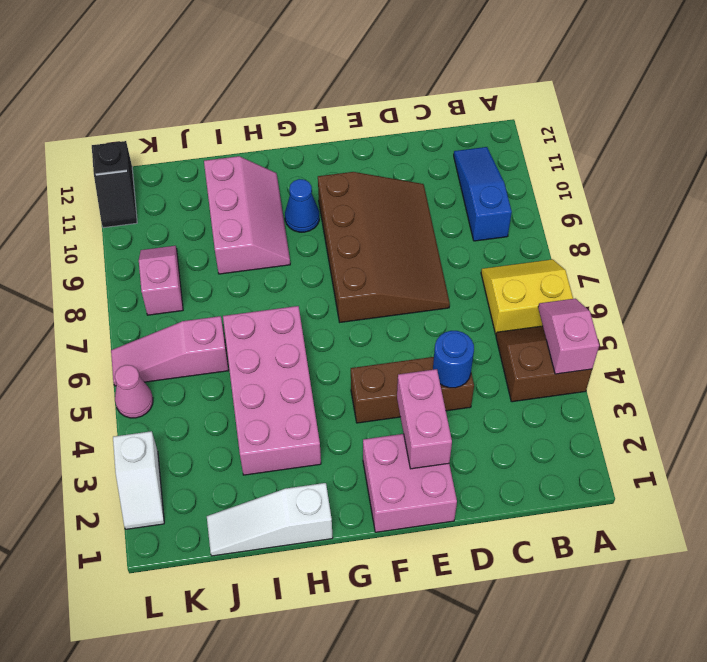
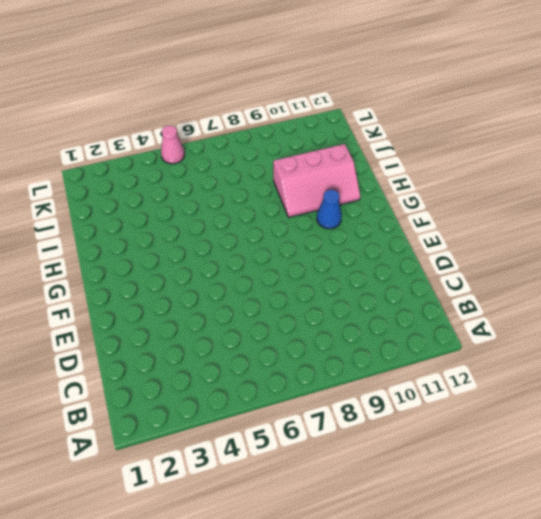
none -> brown 2x2 slope [496,326,592,402]
none -> yellow 2x2 slope [481,259,573,334]
none -> blue 1x3 slope [454,147,512,241]

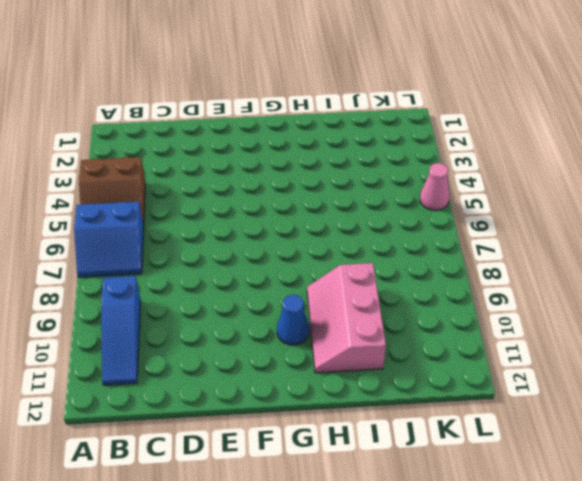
blue 2x2 slope [74,202,144,277] -> yellow 2x2 slope [481,259,573,334]
none -> brown 1x3 brick [351,357,474,423]
none -> brown 3x4 slope [318,172,450,322]
none -> pink 2x2 brick [363,434,457,532]

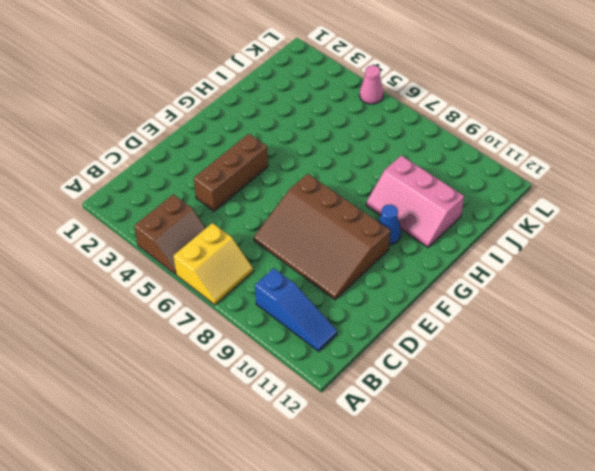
none -> pink 2x2 brick [363,434,457,532]
none -> white 1x3 slope [207,483,333,556]
none -> pink 2x4 brick [223,306,321,475]

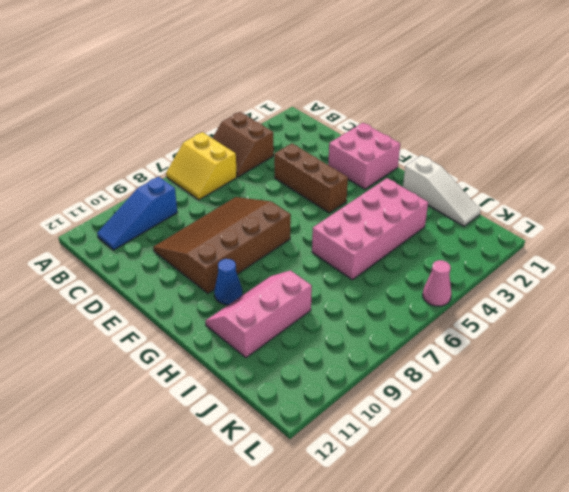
none -> pink 1x3 slope [111,316,229,386]
none -> pink 1x2 slope [139,246,183,315]
none -> white 1x2 slope [113,431,164,529]

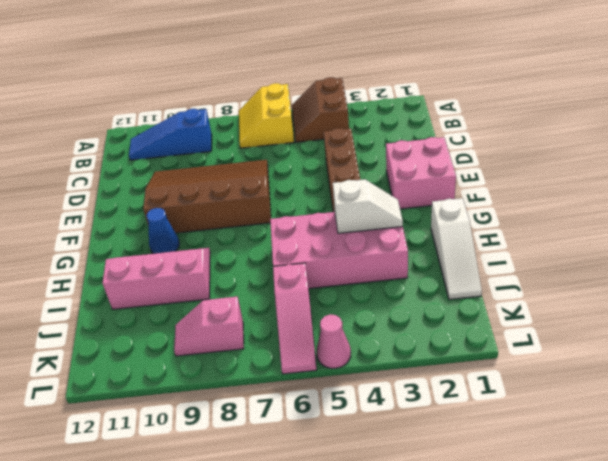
white 1x2 slope [333,179,403,233] -> white 1x2 slope moved to [113,431,164,529]
none -> black 1x2 slope [92,141,137,228]
none -> pink 1x2 slope [538,299,599,374]
none -> blue 1x1 round brick [433,331,474,388]

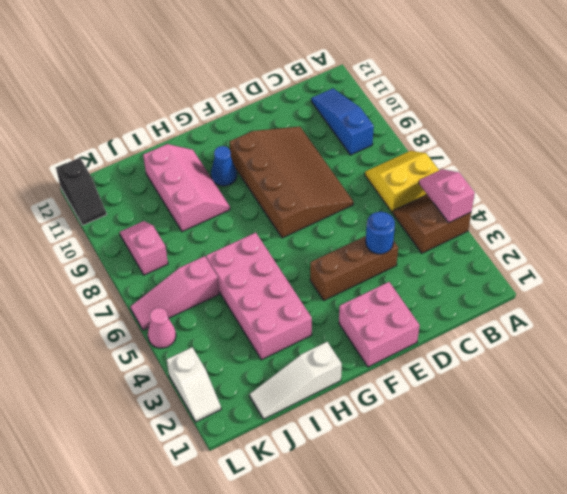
none -> pink 1x2 brick [397,369,452,469]

